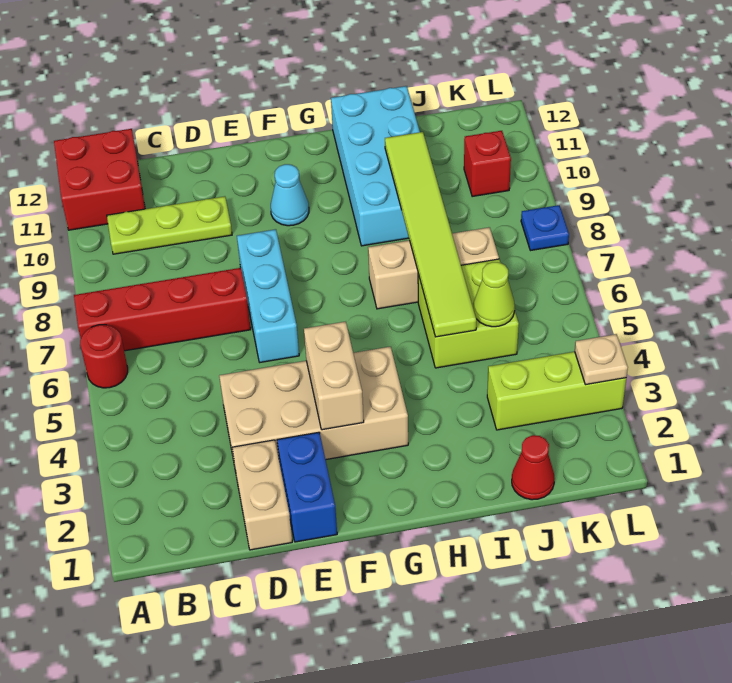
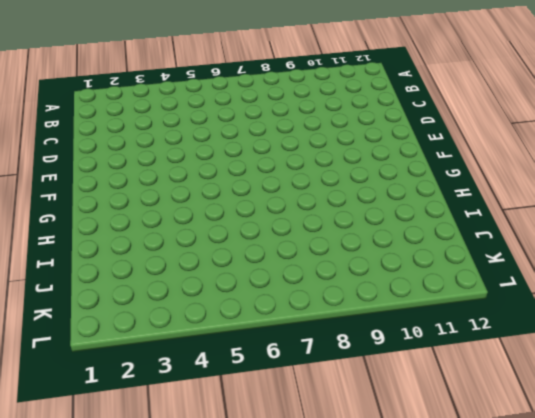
none -> red 1x1 round brick [80,325,128,388]
none -> red 1x4 brick [74,268,251,351]
none -> red 2x2 brick [54,129,145,230]

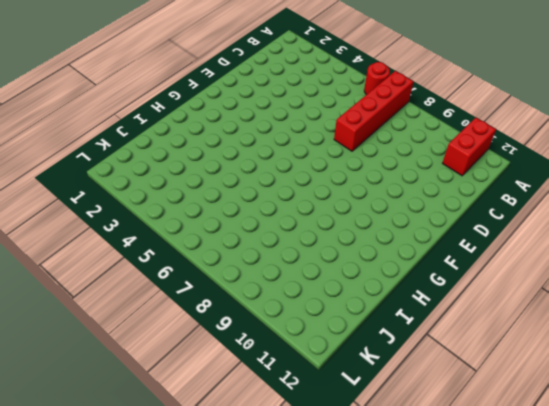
red 1x2 brick [442,118,496,176] -> red 2x2 brick [54,129,145,230]
none -> lime 1x3 plate [107,196,232,254]
none -> tan 1x2 brick [232,440,292,550]
none -> tan 2x4 brick [219,347,408,472]

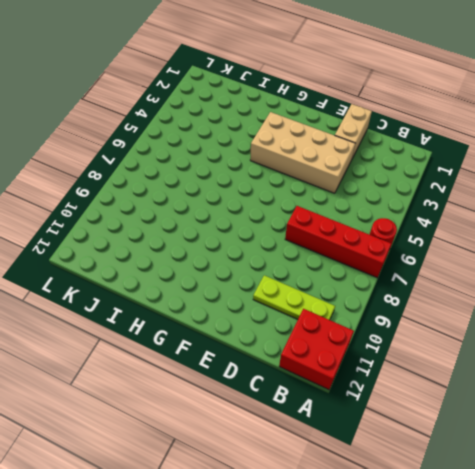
none -> blue 1x2 brick [277,432,337,542]
none -> cyan 1x3 brick [237,229,299,362]
none -> cyan 1x1 cone [271,164,309,226]

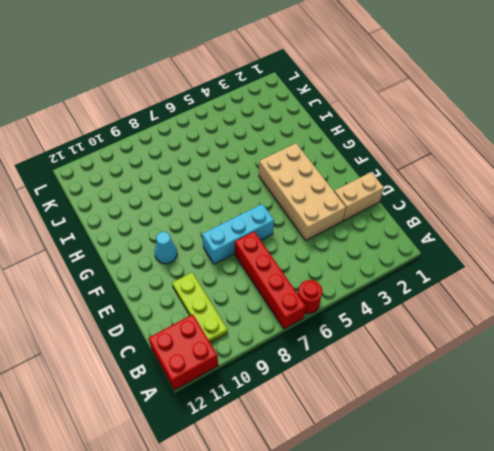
none -> blue 1x2 brick [277,432,337,542]
none -> tan 1x3 brick [368,227,499,309]
none -> cyan 2x4 brick [331,86,420,246]

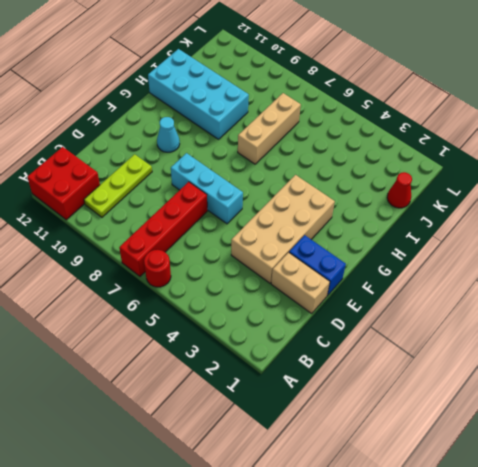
none -> lime 2x2 brick [418,259,519,368]
none -> lime 1x3 brick [487,352,626,430]
none -> red 1x1 brick [464,131,511,197]

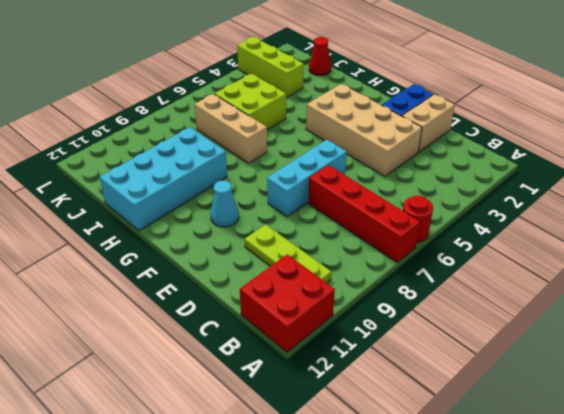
none -> red 1x1 brick [464,131,511,197]
none -> blue 1x1 plate [521,205,569,251]
none -> tan 1x2 brick [304,322,364,430]

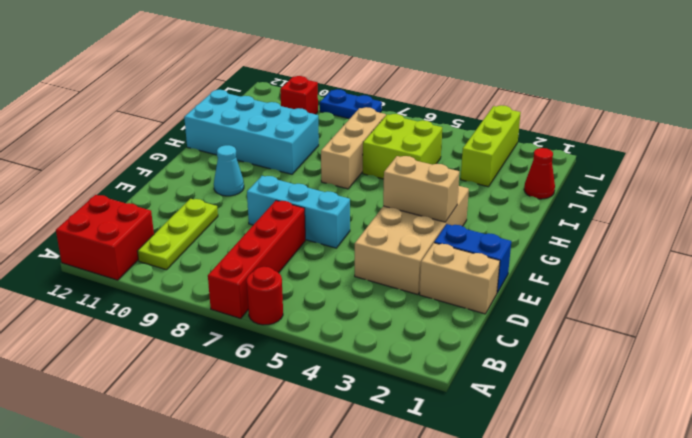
blue 1x2 plate [320,89,382,119] -> blue 1x1 plate [521,205,569,251]
none -> lime 1x6 tile [385,132,476,337]
none -> lime 1x1 cone [473,262,515,327]
none -> tan 1x1 plate [575,334,628,385]

